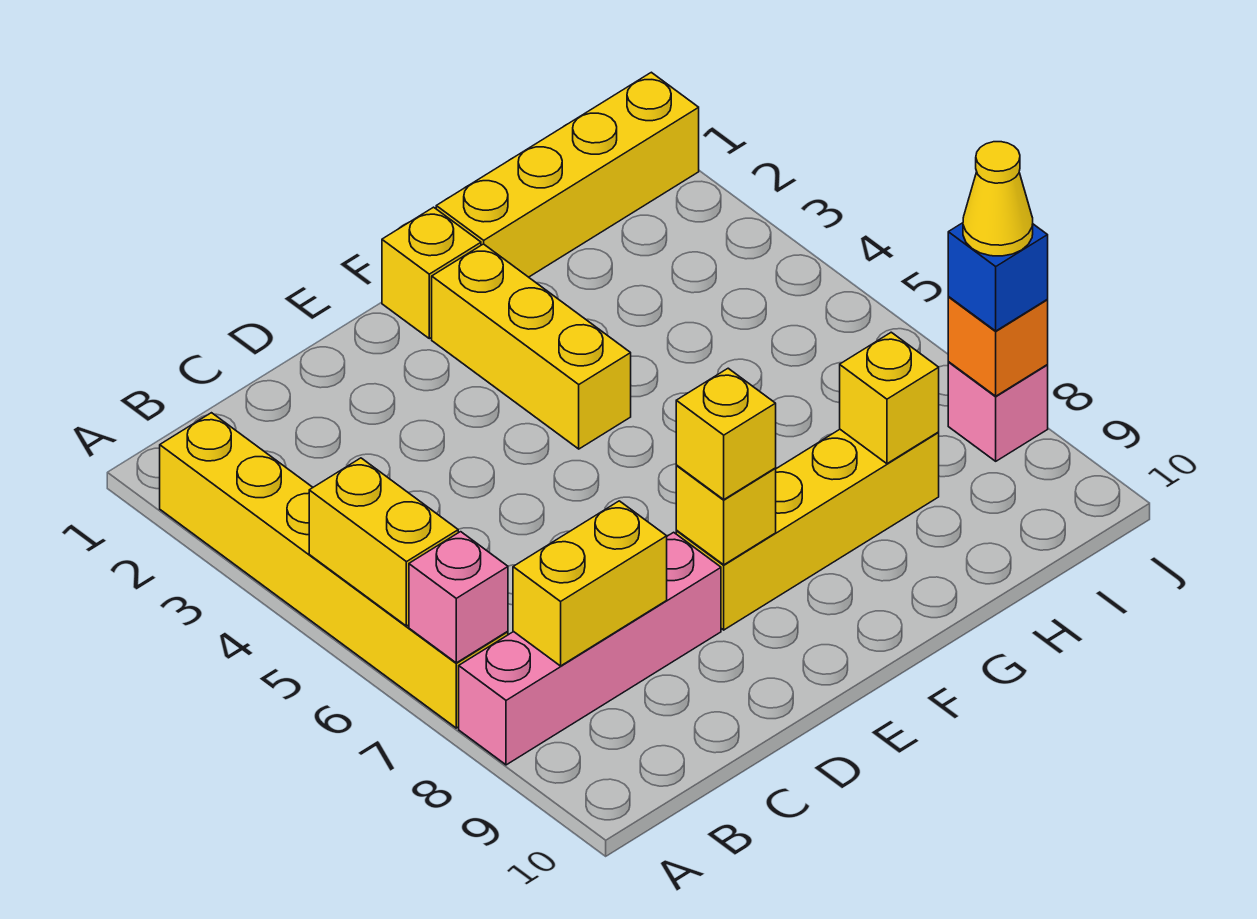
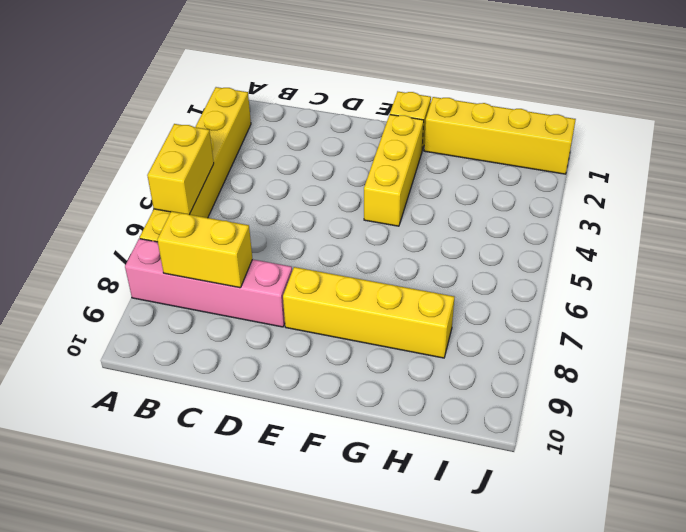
none -> pink 1x1 brick [948,362,1048,461]
none -> pink 1x1 brick [409,532,508,663]
none -> yellow 1x1 brick [676,466,776,565]

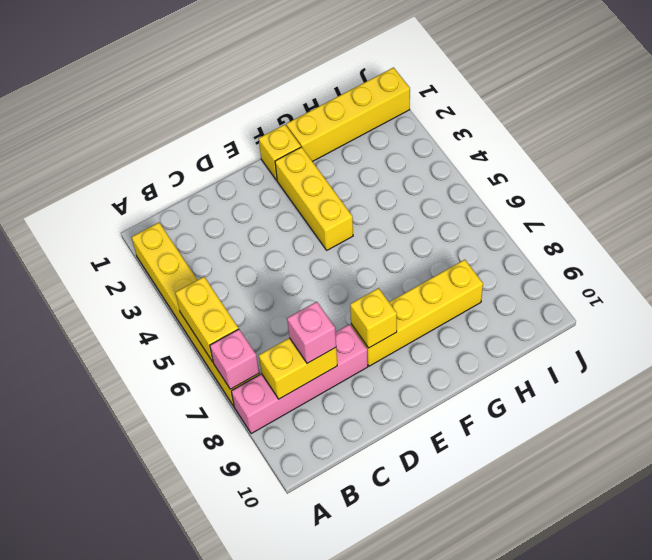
pink 1x1 brick [287,302,336,363] -> pink 1x1 brick moved to [948,362,1048,461]
none -> yellow 1x1 brick [840,332,939,464]
none -> orange 1x1 brick [948,297,1048,396]
none -> yellow 1x1 brick [676,368,776,499]

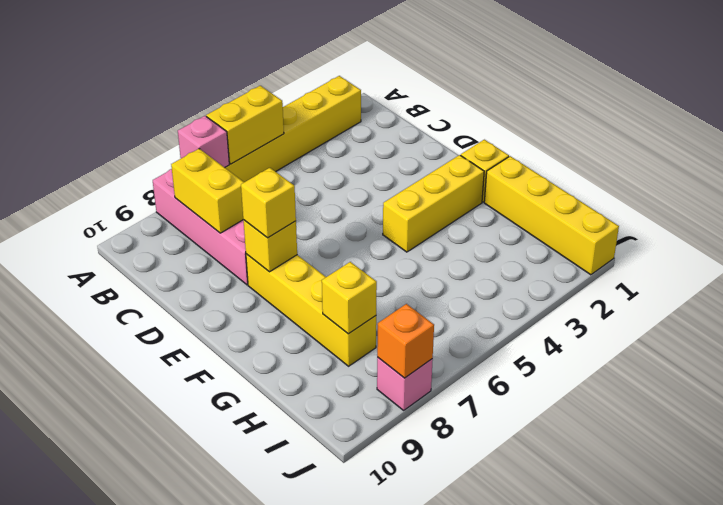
none -> blue 1x1 brick [948,223,1048,331]
none -> yellow 1x1 cone [963,142,1033,256]

